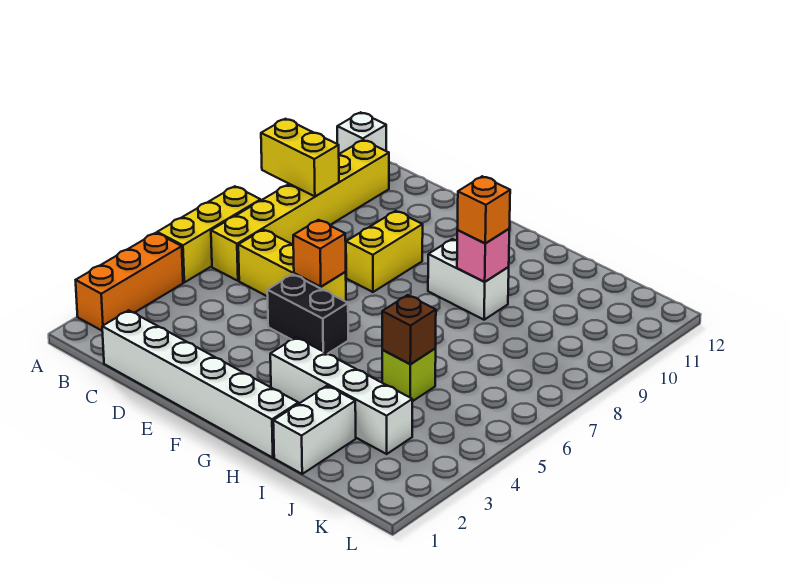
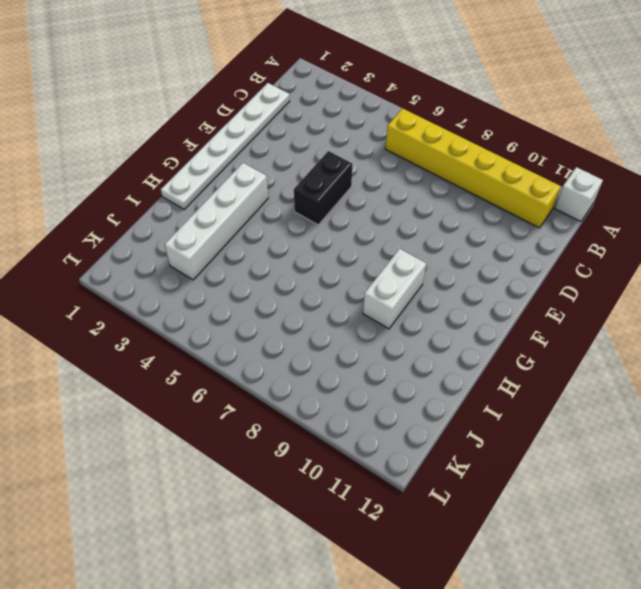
white 1x6 plate [161,83,290,209] -> white 1x6 brick [102,310,298,458]
none -> orange 1x3 brick [76,233,183,331]
none -> yellow 1x3 brick [157,186,261,282]
none -> yellow 1x3 brick [238,230,346,302]

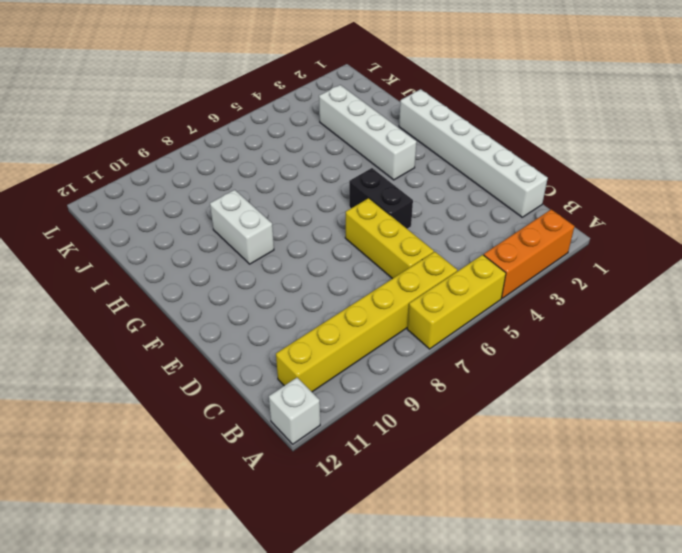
none -> yellow 1x2 brick [346,211,423,292]
none -> white 1x2 brick [273,386,356,474]
none -> lime 1x1 brick [382,349,436,401]

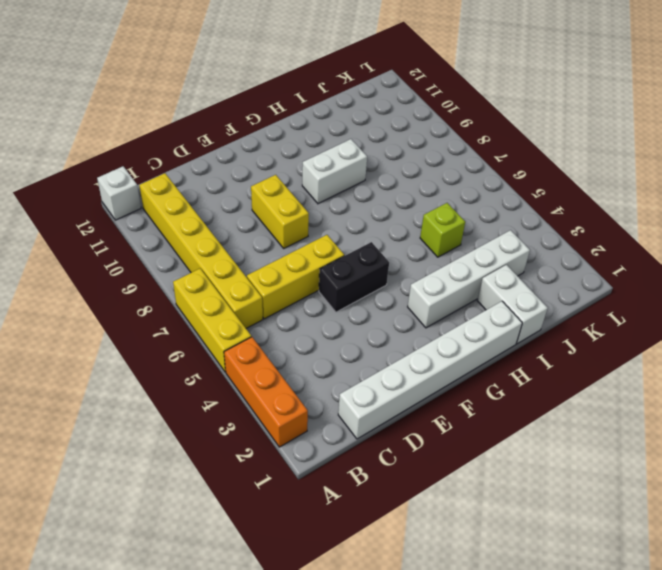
none -> yellow 1x2 brick [261,119,339,196]
none -> orange 1x1 brick [293,220,346,287]
none -> pink 1x1 brick [457,229,509,282]

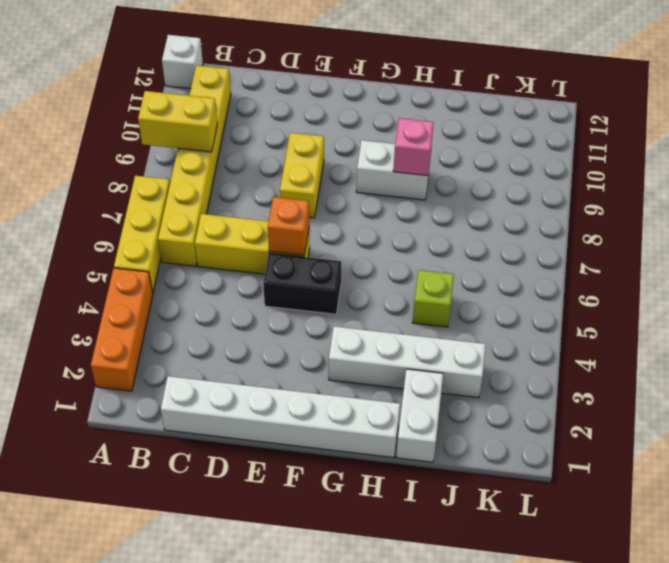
none -> brown 1x1 brick [382,295,436,364]
none -> orange 1x1 brick [457,176,510,243]

